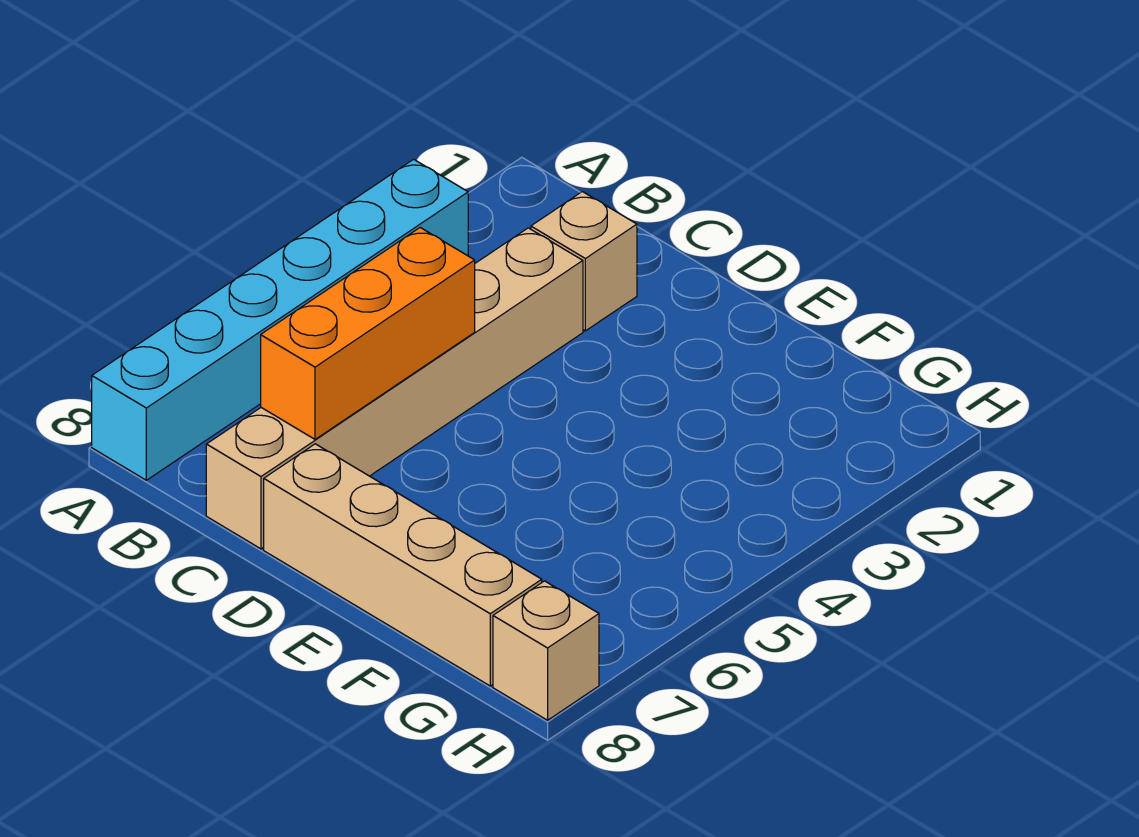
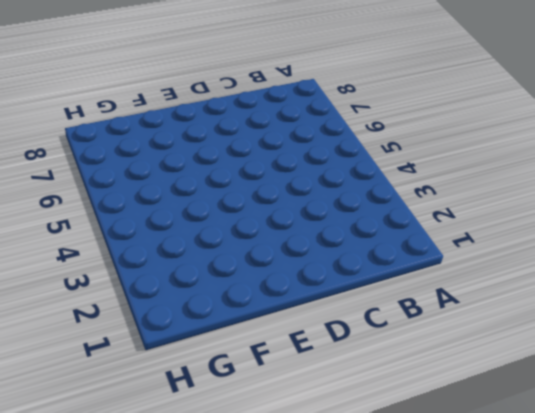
none -> cyan 1x6 brick [92,159,468,480]
none -> tan 1x1 brick [531,192,637,331]

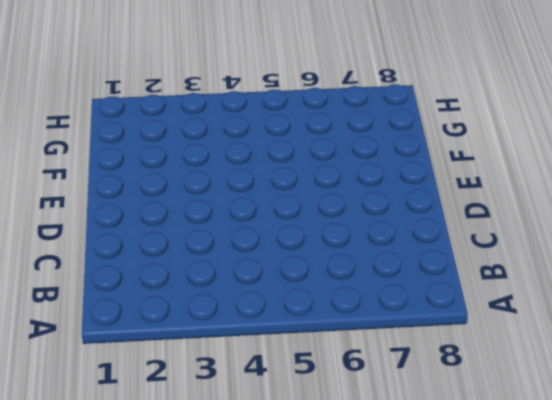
none -> cyan 1x6 brick [92,159,468,480]
none -> tan 1x1 brick [531,192,637,331]

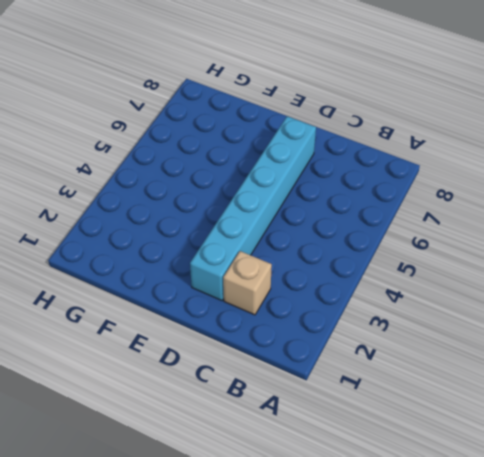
cyan 1x6 brick [190,116,316,301] -> cyan 1x6 brick moved to [92,159,468,480]
none -> tan 1x6 brick [206,228,583,549]
none -> tan 1x4 brick [264,444,542,686]

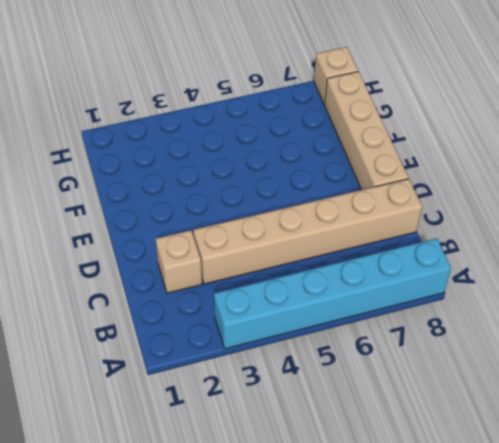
none -> orange 1x3 brick [261,228,475,439]

